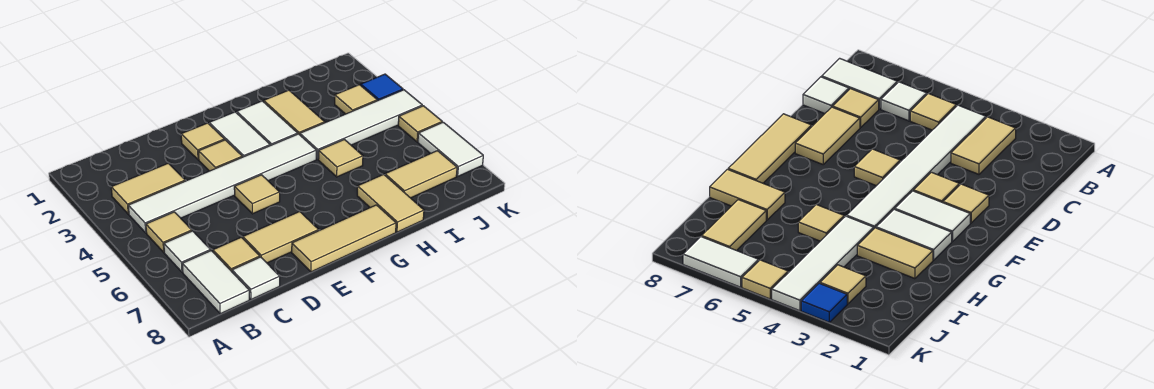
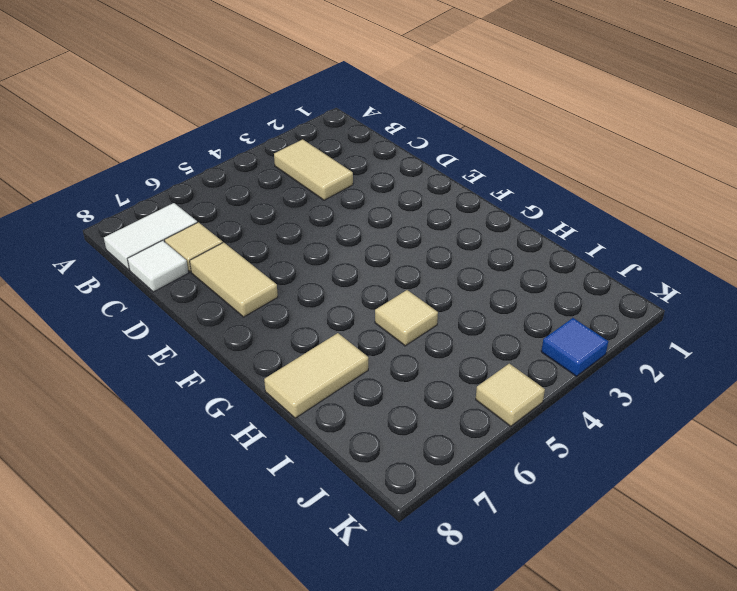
none -> white 1x6 tile [128,134,316,233]
none -> tan 1x1 tile [146,212,192,252]
none -> white 1x1 tile [164,231,211,272]

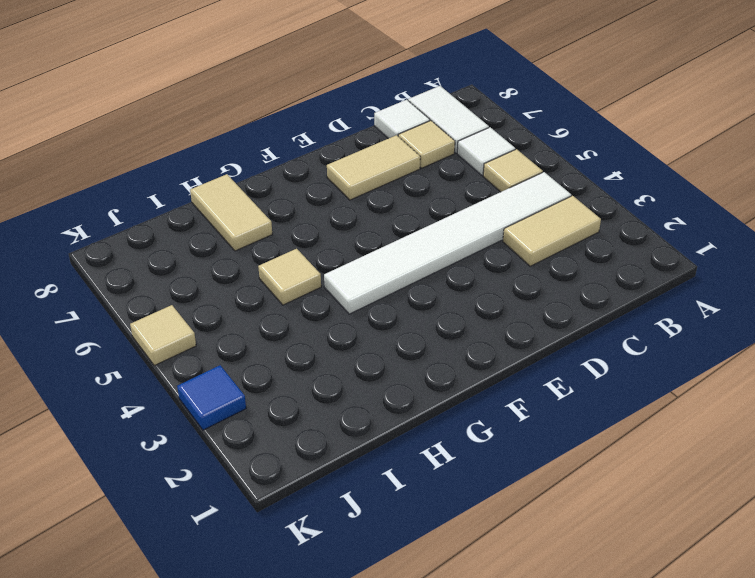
none -> tan 1x1 tile [181,123,224,160]
none -> tan 1x1 tile [198,140,242,171]
none -> tan 1x1 tile [234,175,280,214]

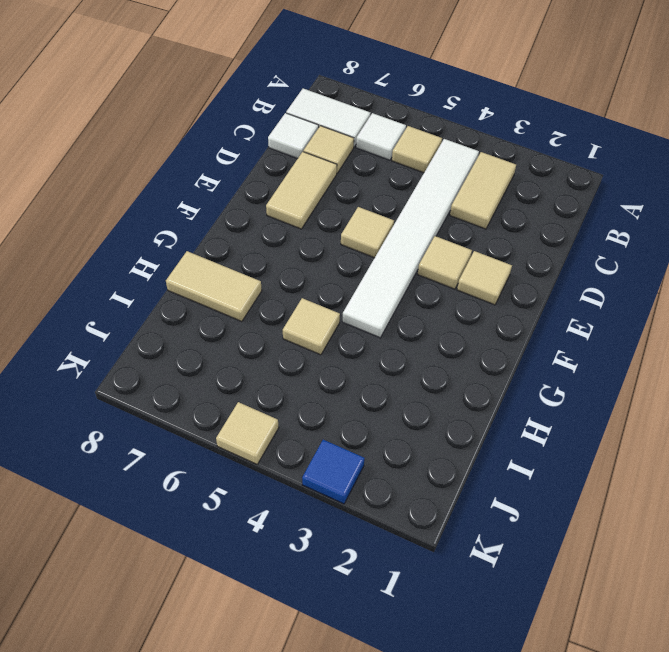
none -> tan 1x3 tile [292,205,396,272]
none -> white 1x2 tile [209,112,270,157]
none -> white 1x2 tile [237,101,298,145]

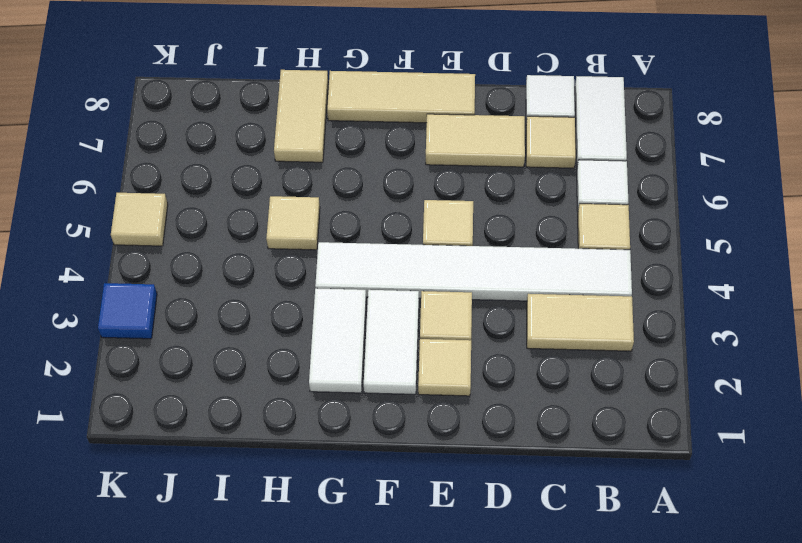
none -> tan 1x2 tile [264,90,325,135]
none -> white 1x4 tile [300,90,422,159]
none -> tan 1x2 tile [385,151,457,198]

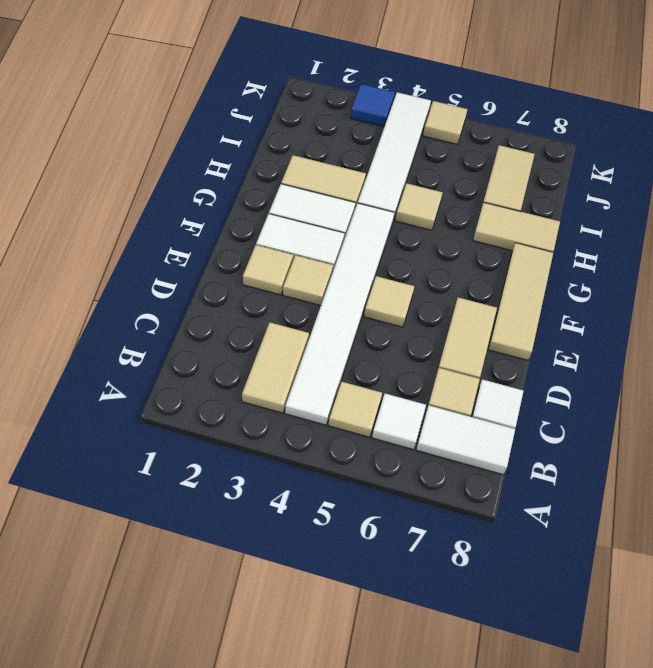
none -> tan 1x1 tile [335,85,377,114]
none -> white 1x2 tile [418,122,483,176]

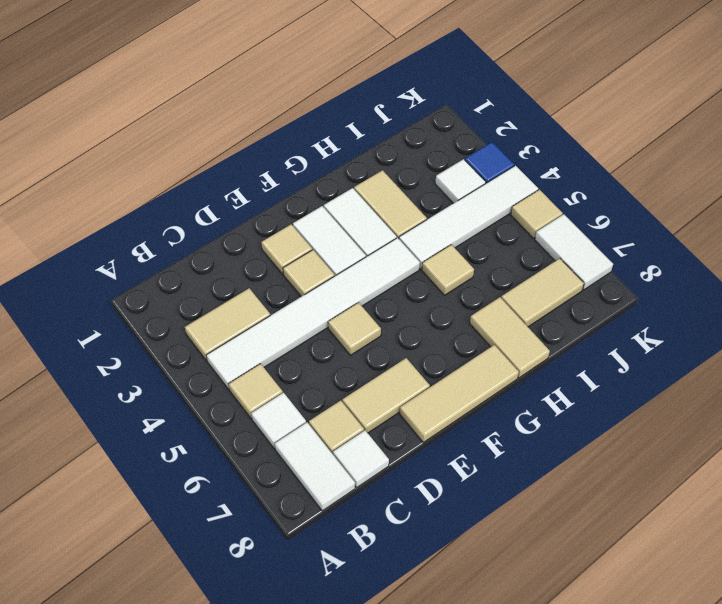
white 1x1 tile [435,159,486,203] -> tan 1x1 tile [335,85,377,114]

